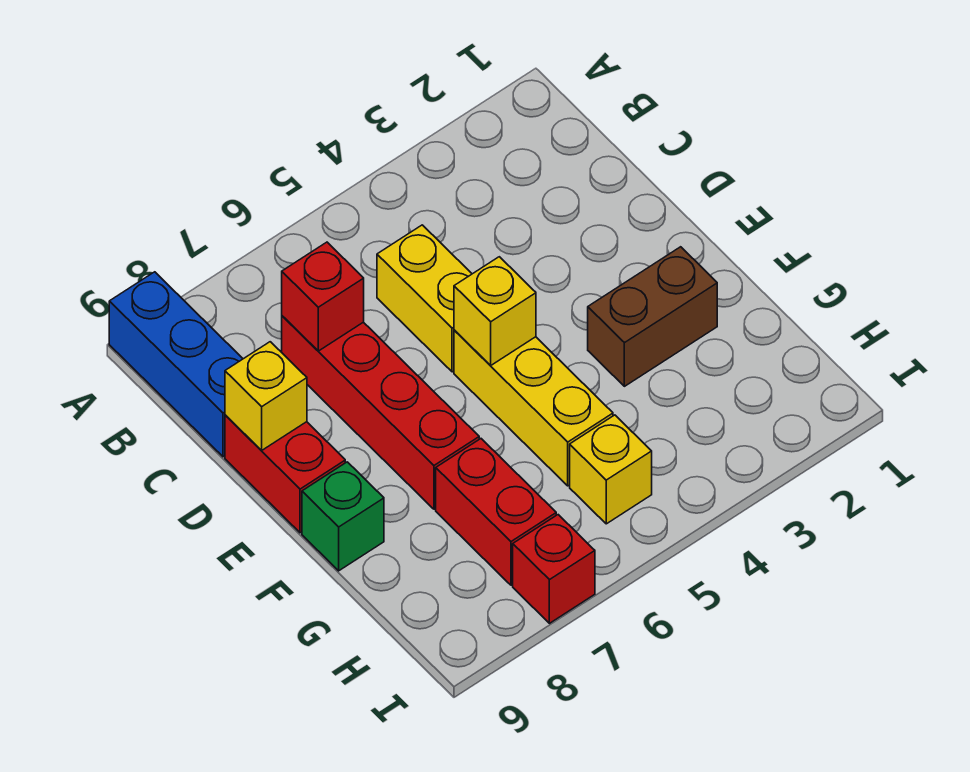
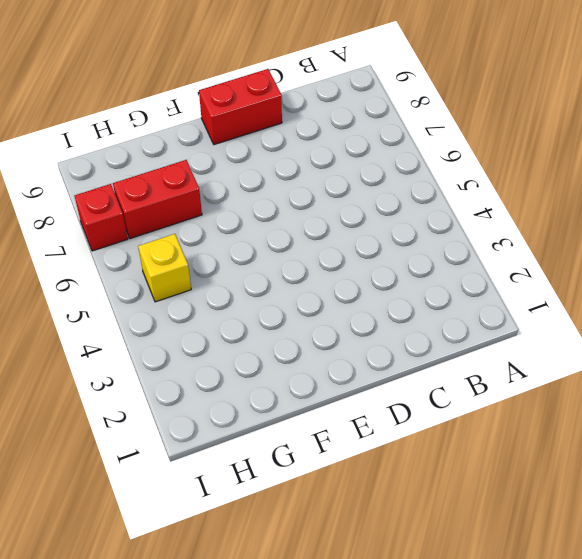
none -> blue 1x3 brick [109,272,243,457]
none -> yellow 1x2 brick [377,225,472,372]
none -> red 1x4 brick [282,316,479,509]

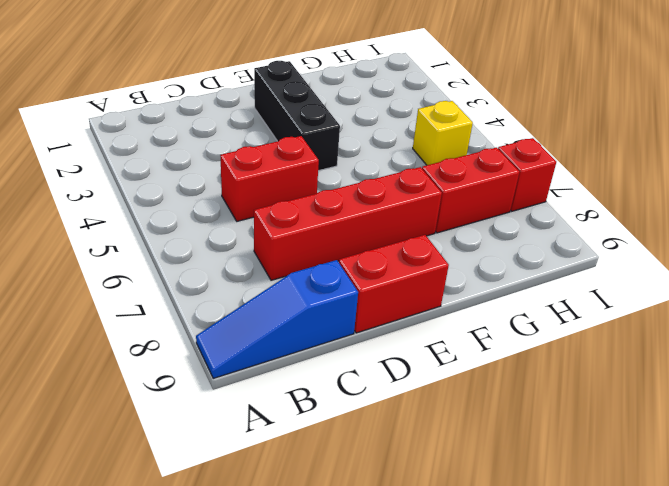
blue 1x3 slope [196,260,358,378] -> blue 1x3 brick [109,272,243,457]
red 1x2 brick [220,136,319,221] -> yellow 1x2 brick [377,225,472,372]
black 1x3 brick [254,61,340,171] -> none
none -> yellow 1x3 brick [454,330,613,486]
none -> brown 1x2 brick [588,247,717,386]
none -> green 1x1 brick [302,462,384,571]

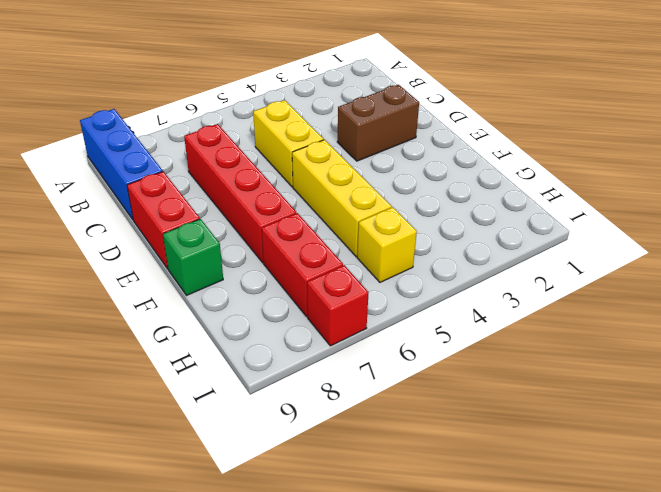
brown 1x2 brick [337,85,419,161] -> brown 1x2 brick moved to [588,247,717,386]
none -> red 1x1 brick [282,242,364,351]
none -> yellow 1x1 brick [225,342,307,451]
none -> yellow 1x1 brick [454,257,536,366]

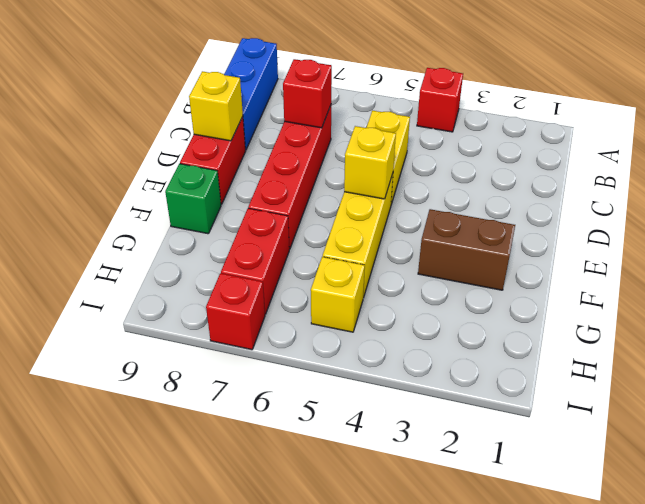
red 1x1 brick [417,68,463,132] -> none

